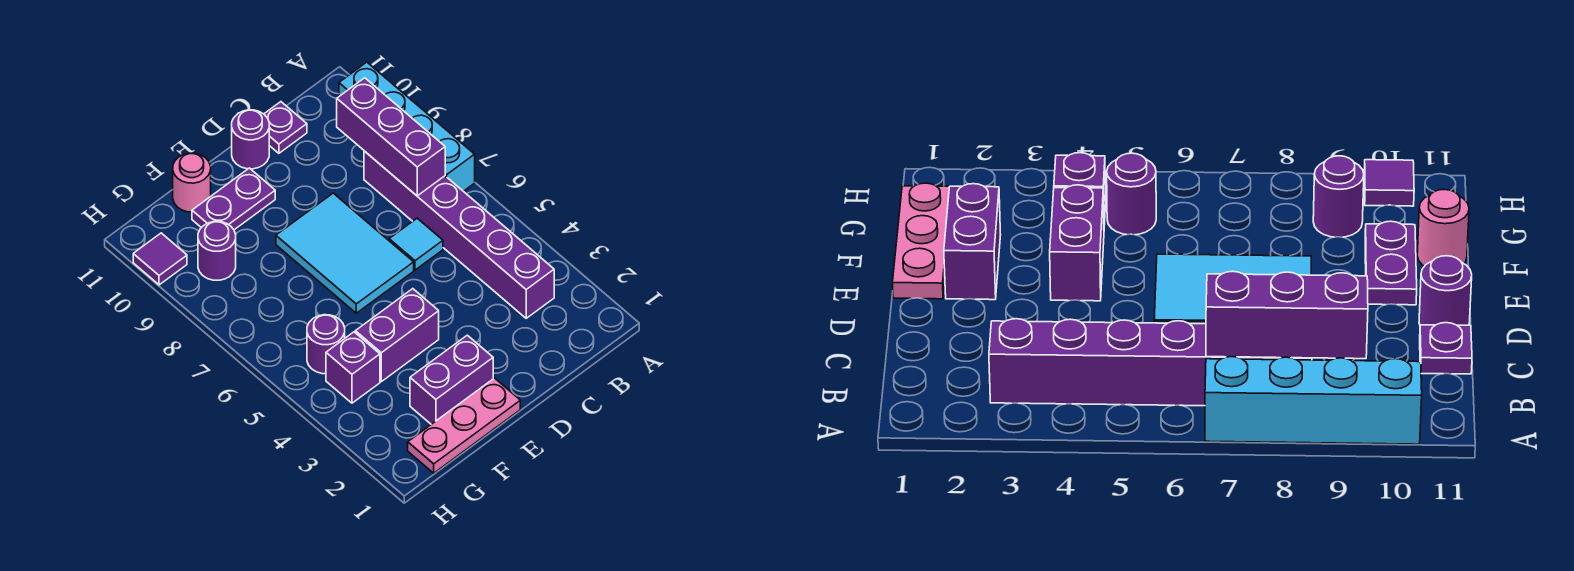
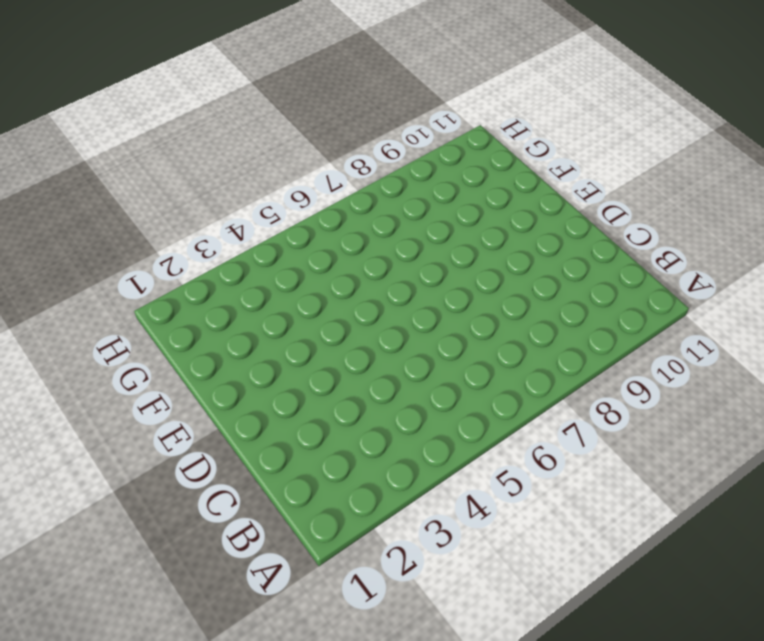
none -> cyan 1x4 brick [339,62,475,191]
none -> purple 1x6 brick [364,151,554,318]
none -> cyan 1x1 tile [389,218,443,270]

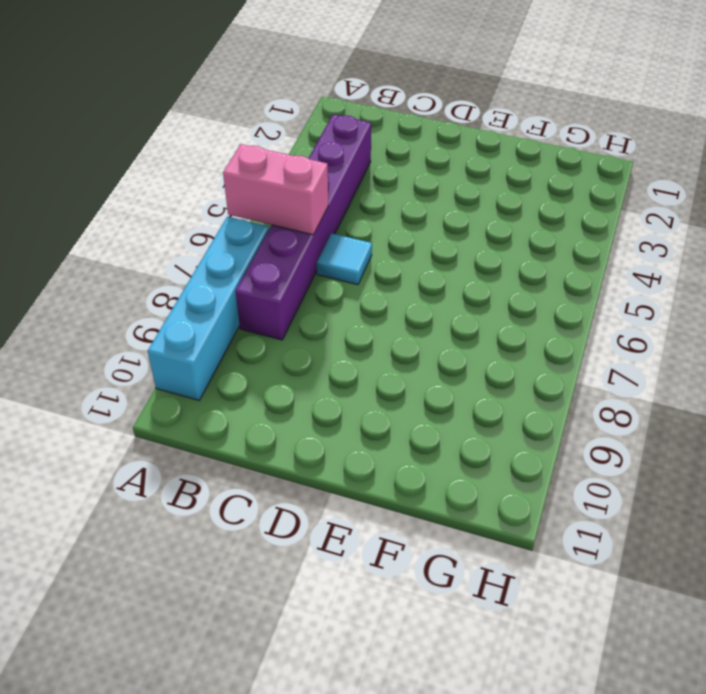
pink 1x2 brick [223,144,328,235] -> none
none -> purple 1x1 plate [264,102,307,153]
none -> cyan 2x3 tile [276,193,414,313]
none -> purple 1x1 round brick [232,110,269,169]

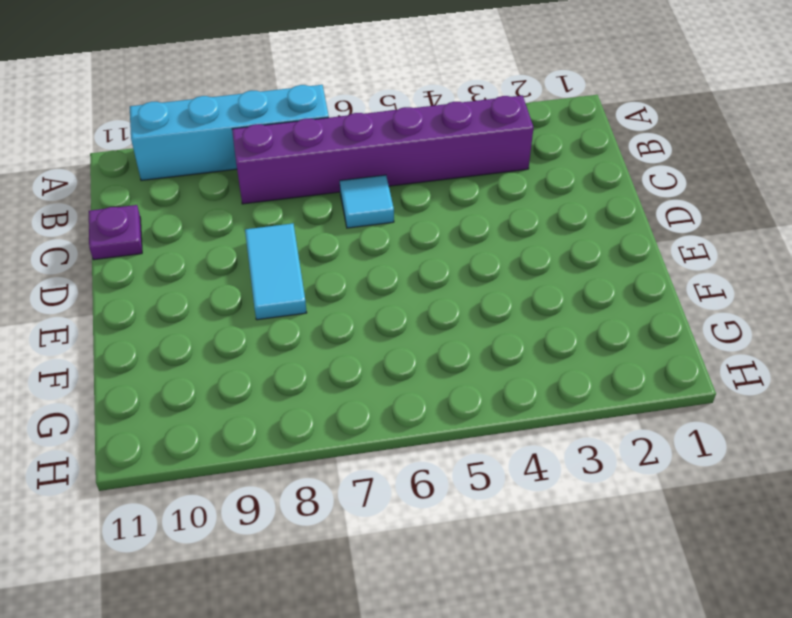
cyan 1x2 tile [245,223,307,320] -> cyan 2x3 tile [276,193,414,313]
none -> purple 1x1 round brick [232,110,269,169]
none -> pink 1x3 plate [408,378,520,473]
none -> purple 1x2 brick [410,335,493,424]

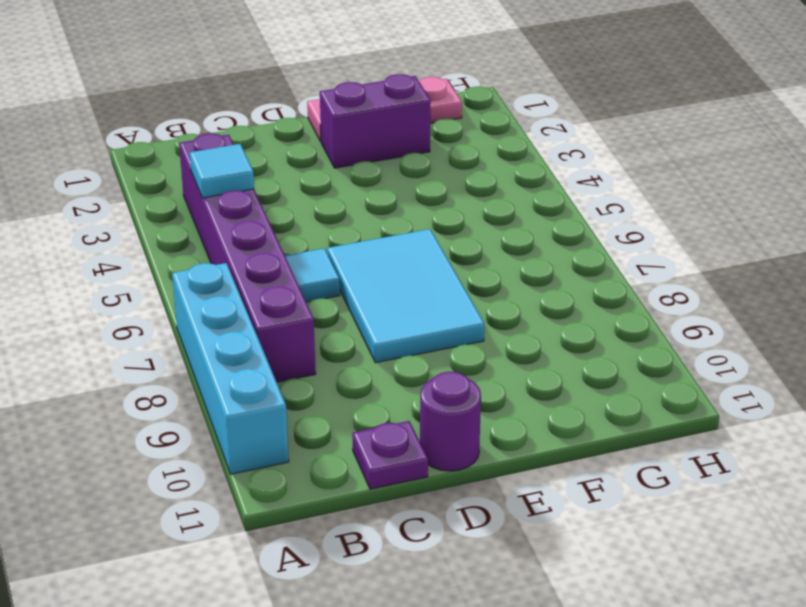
cyan 1x1 tile [190,144,254,198] -> none
none -> purple 1x2 brick [355,289,439,382]
none -> purple 1x2 plate [192,168,275,230]
none -> pink 1x1 round brick [173,153,211,212]

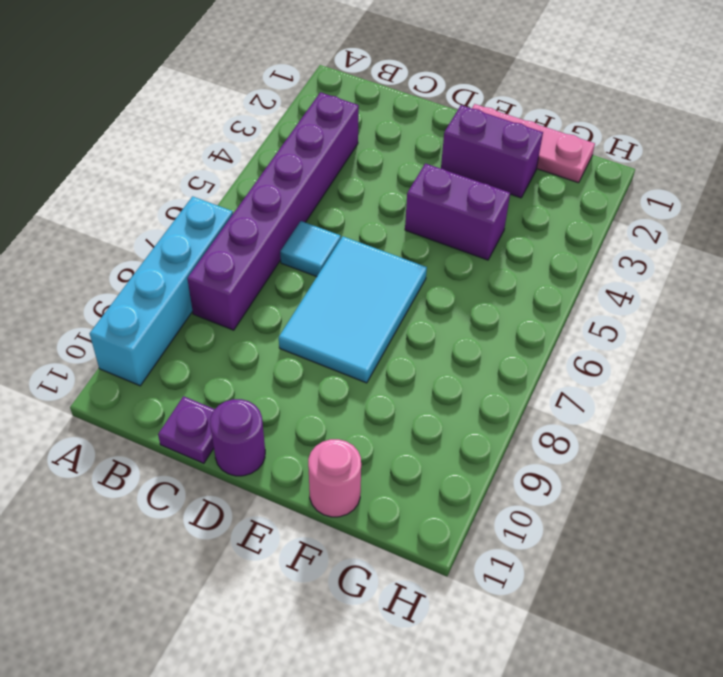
none -> purple 1x2 plate [192,168,275,230]
none -> purple 1x1 brick [326,332,380,403]
none -> purple 1x1 round brick [307,315,345,374]

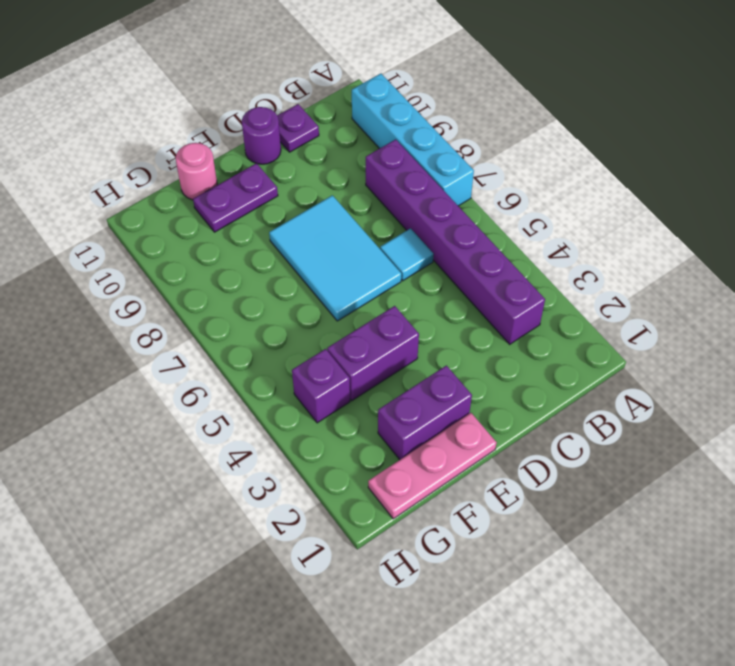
none -> purple 1x1 round brick [307,315,345,374]
none -> purple 1x1 round brick [198,221,236,280]
none -> purple 1x1 tile [133,233,187,285]

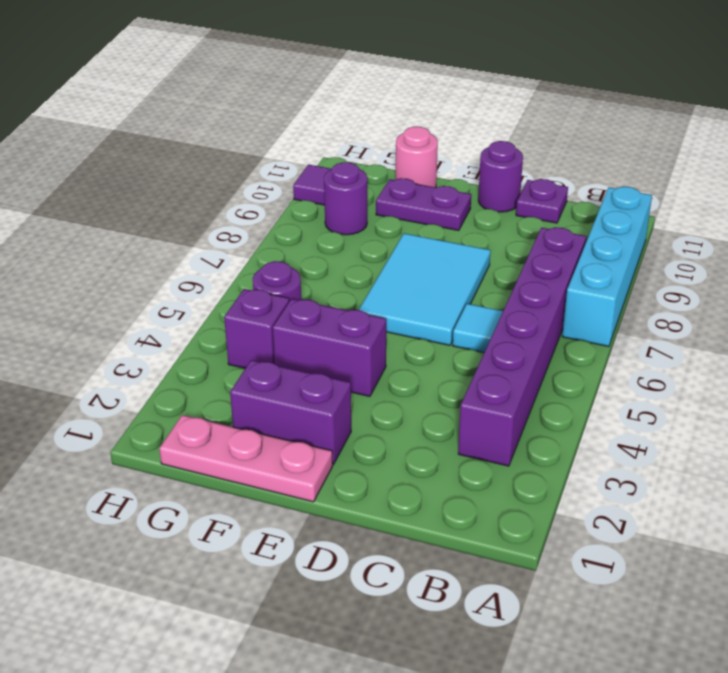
none -> purple 1x3 brick [337,78,445,196]

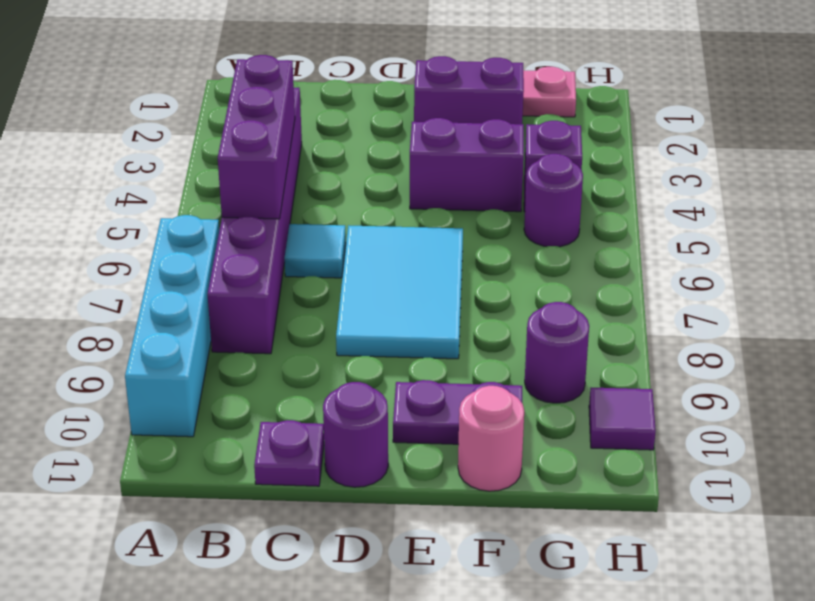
purple 1x3 brick [218,55,295,219] -> purple 1x3 brick moved to [337,78,445,196]

